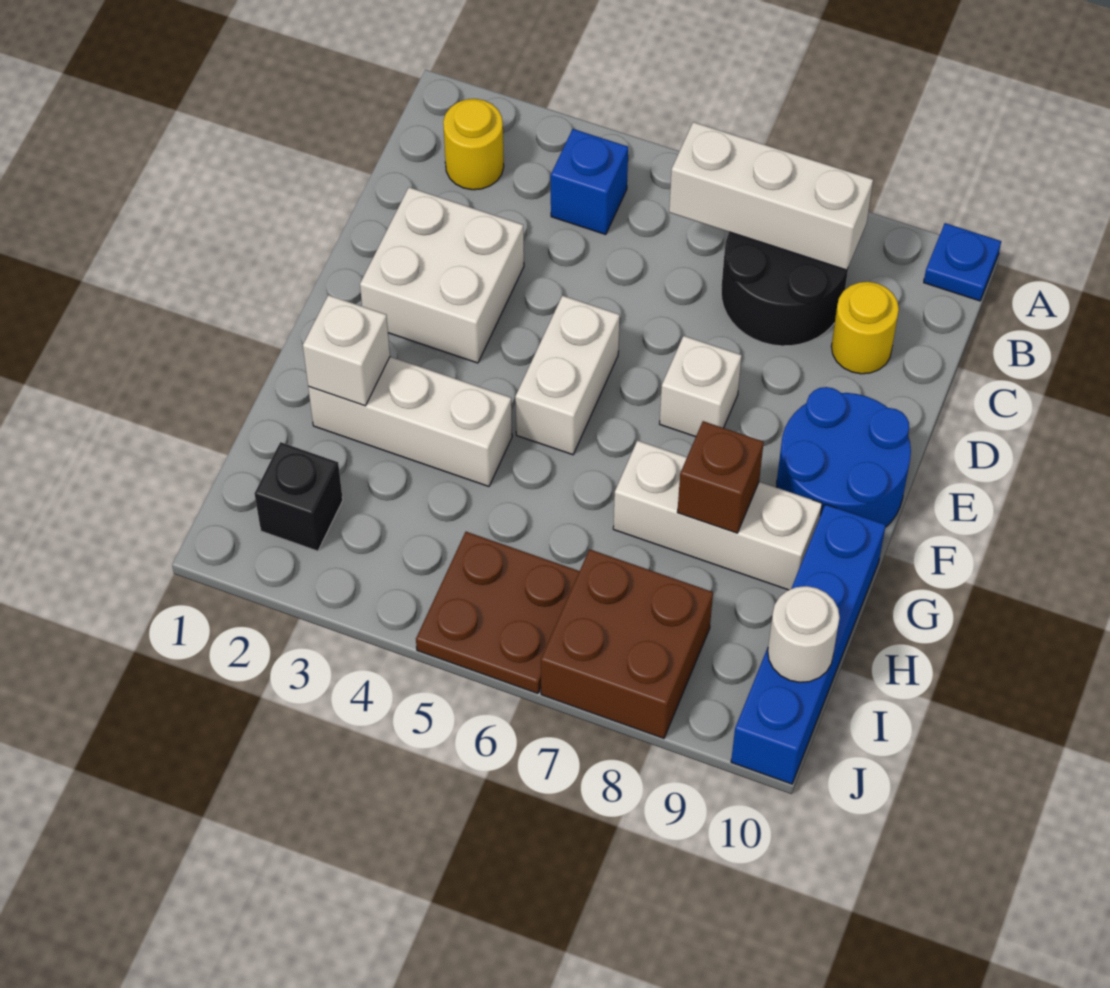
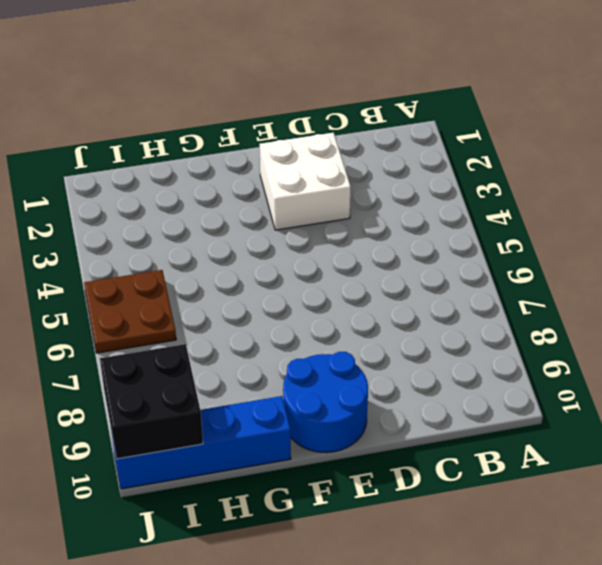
black 2x2 brick [100,344,203,459] -> white 1x1 round brick [768,586,840,682]
none -> blue 1x1 plate [924,223,1001,301]
none -> yellow 1x1 round brick [443,99,504,190]
none -> blue 1x1 brick [551,129,628,235]

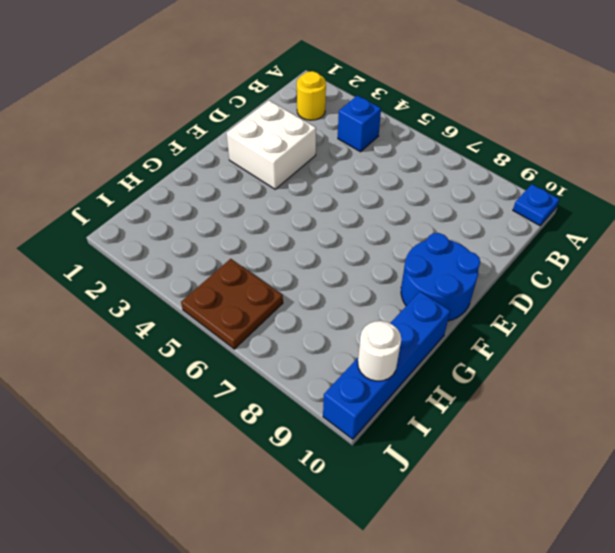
none -> black 2x2 round brick [721,232,848,346]
none -> yellow 1x1 round brick [831,282,899,374]
none -> white 1x2 brick [515,296,620,455]

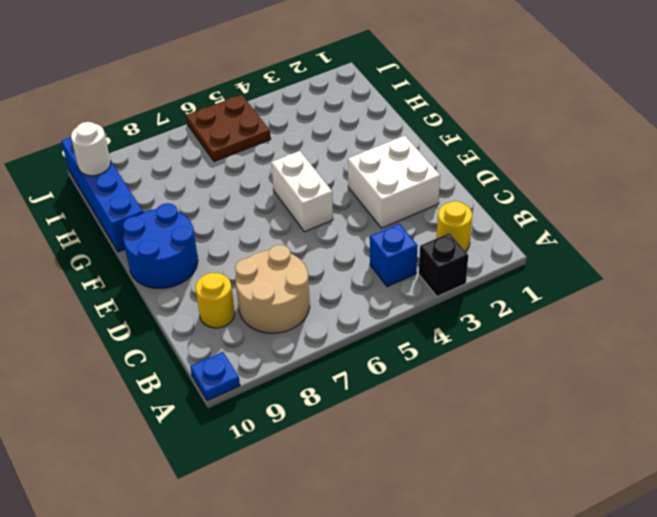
black 1x1 brick [419,233,468,297] -> black 1x1 brick moved to [254,442,343,551]
tan 2x2 round brick [235,245,310,333] -> black 2x2 round brick [721,232,848,346]
none -> white 1x1 brick [659,336,742,437]
none -> white 1x3 brick [308,357,512,486]
none -> white 1x3 brick [613,441,822,590]

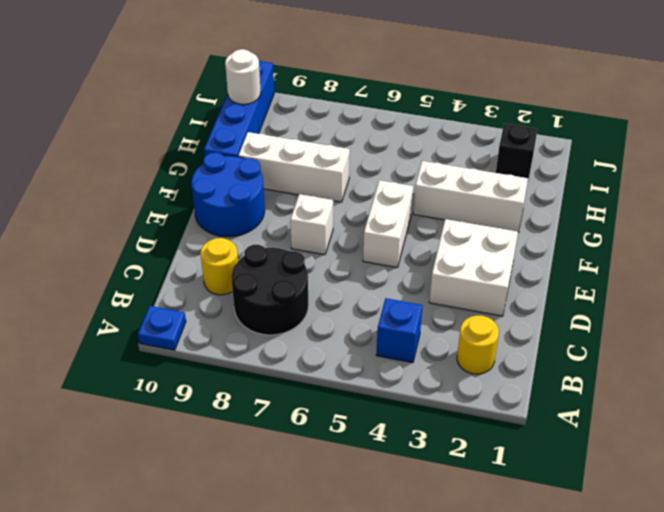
none -> brown 2x2 plate [416,532,579,693]
none -> brown 2x2 brick [541,549,713,738]
none -> white 1x3 brick [669,122,873,270]

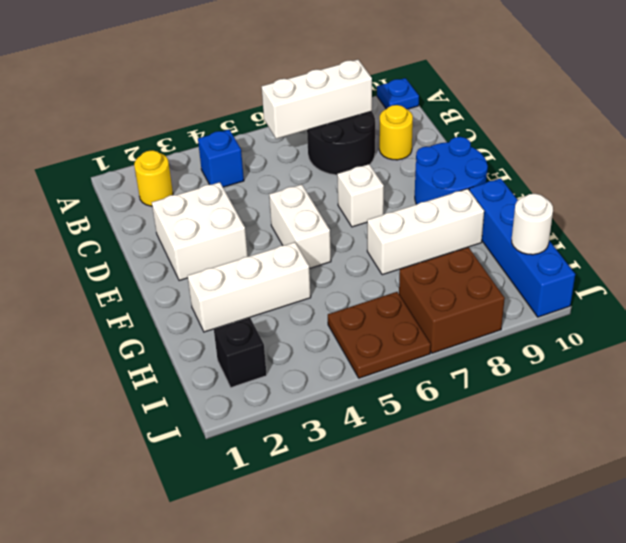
none -> white 1x1 brick [303,295,390,406]
none -> brown 1x1 brick [677,421,764,533]

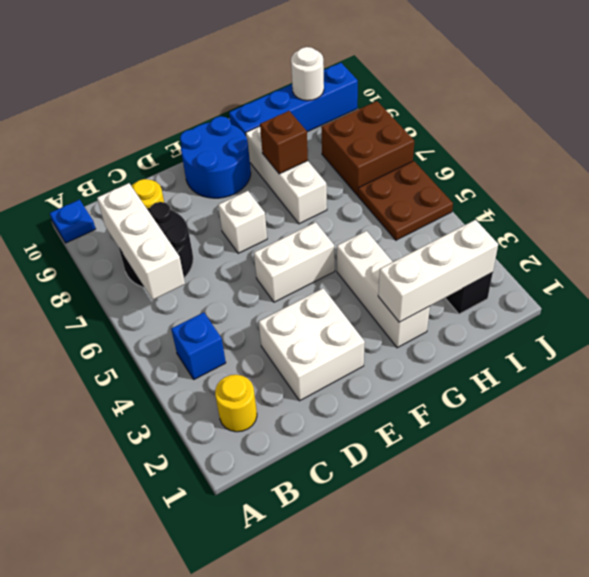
white 1x3 brick [378,220,498,322] -> white 1x1 brick [303,295,390,406]

